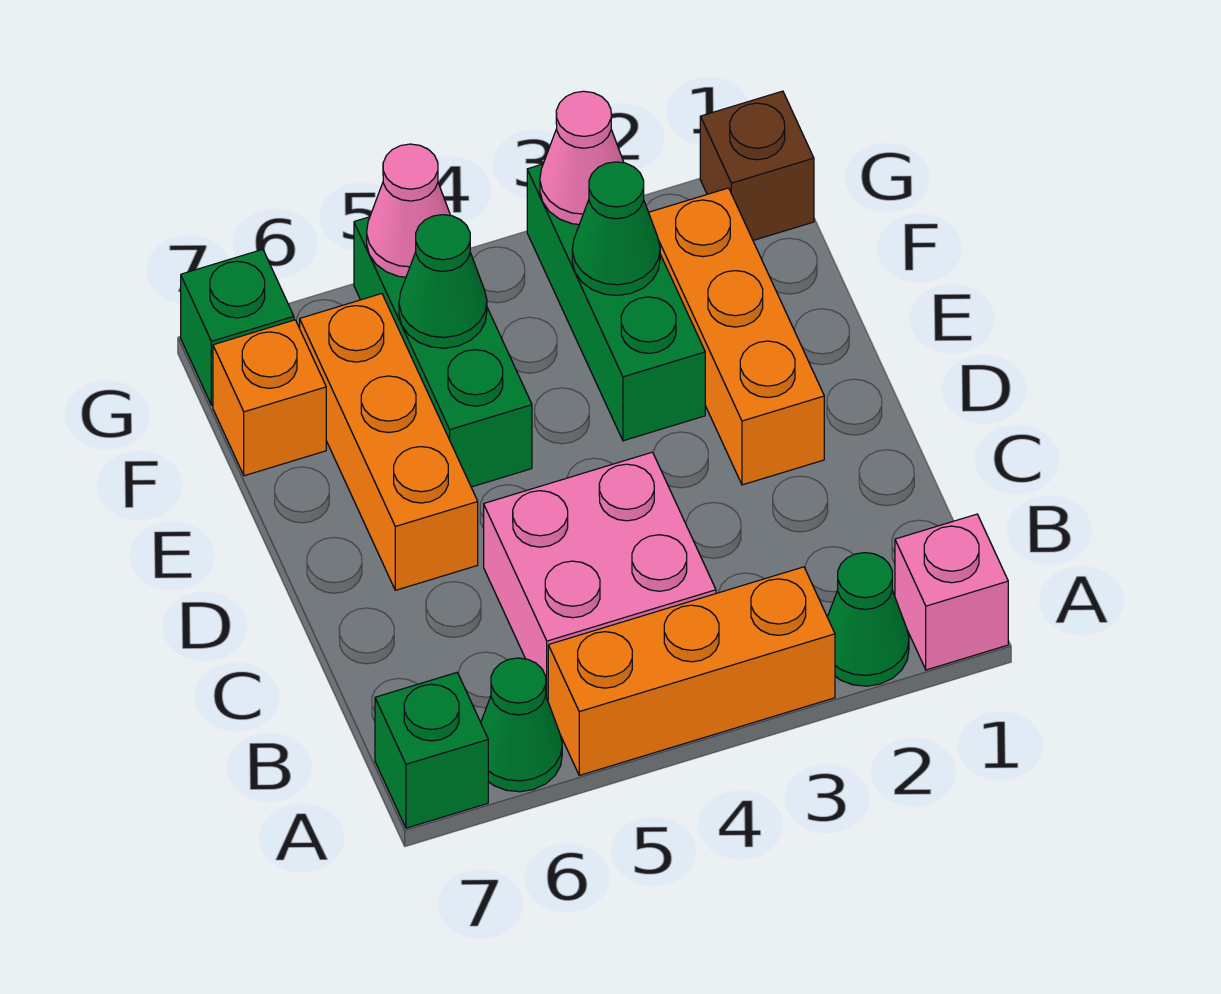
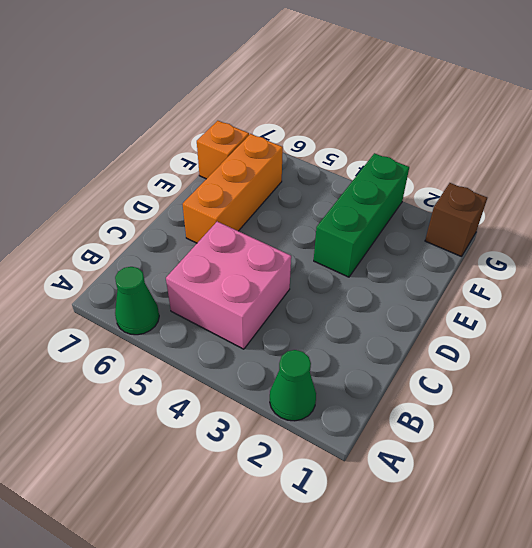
none -> pink 1x1 brick [895,514,1008,670]
none -> orange 1x3 brick [548,567,835,775]
none -> green 1x1 brick [375,673,488,828]

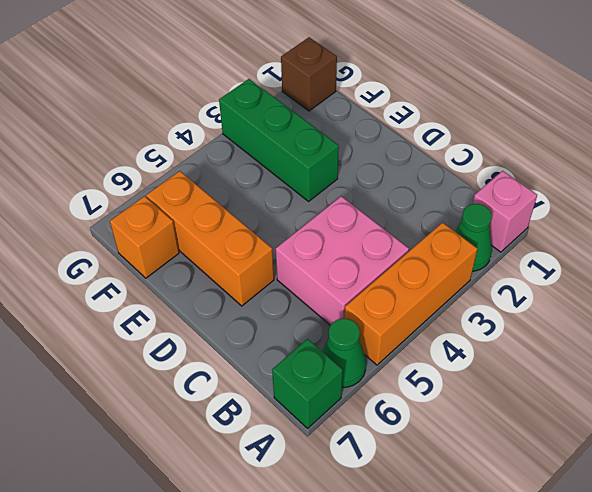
none -> orange 1x3 brick [649,188,824,485]
none -> green 1x3 brick [354,217,532,487]
none -> green 1x1 brick [181,249,294,405]

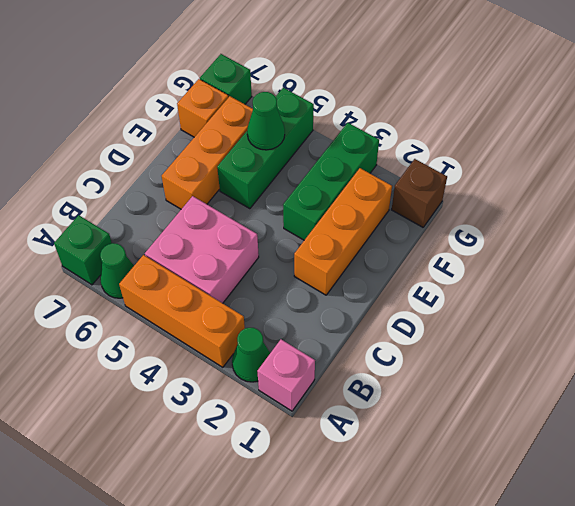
none -> green 1x1 cone [572,162,660,295]
none -> pink 1x1 cone [540,91,624,224]
none -> pink 1x1 cone [367,144,451,277]

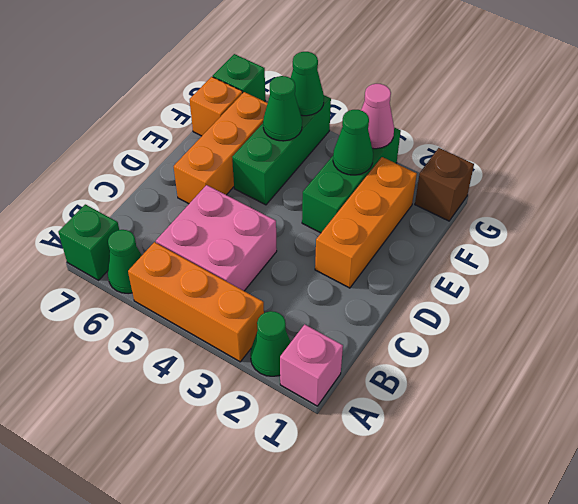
green 1x1 cone [291,52,324,116] -> pink 1x1 cone [367,144,451,277]

